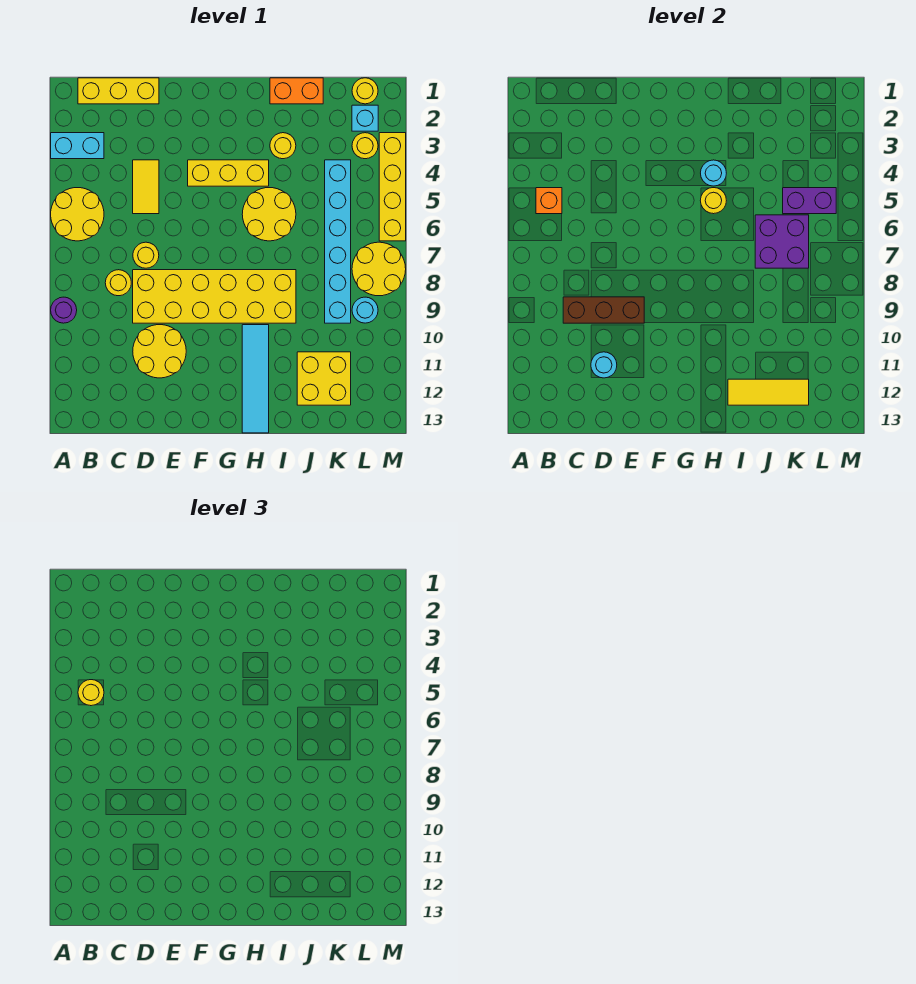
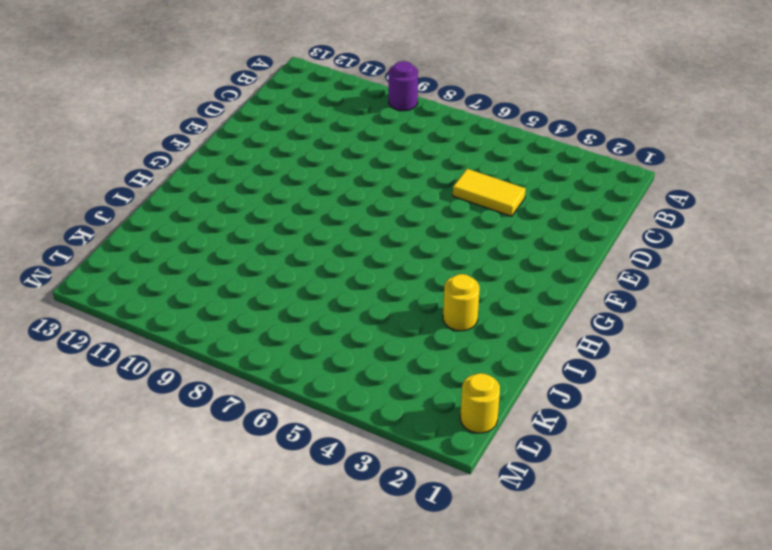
none -> cyan 1x2 brick [51,133,104,159]
none -> yellow 2x2 round brick [51,188,104,241]
none -> yellow 1x3 brick [78,78,159,104]
none -> yellow 1x1 round brick [105,270,131,296]

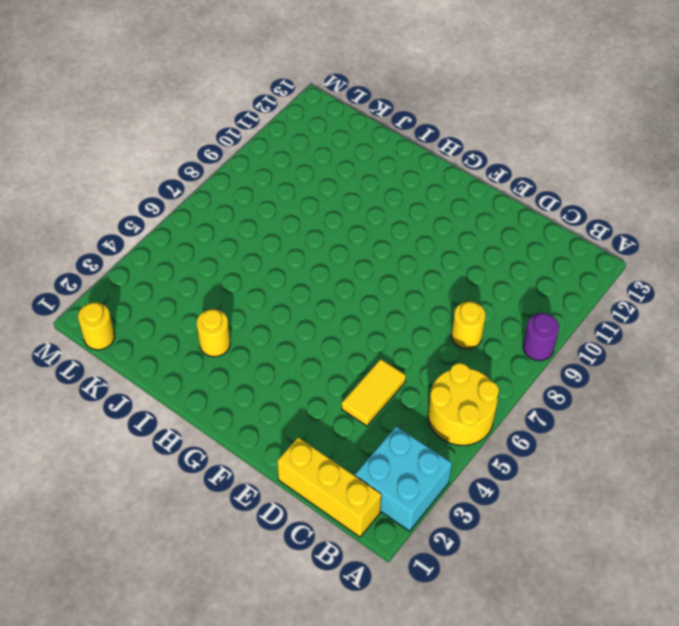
cyan 2x2 brick [355,426,452,531] -> cyan 1x2 brick [51,133,104,159]
none -> yellow 1x1 round brick [133,242,159,268]
none -> yellow 2x6 brick [133,270,296,323]
none -> yellow 2x2 round brick [133,325,186,378]
none -> yellow 1x3 brick [188,160,269,186]

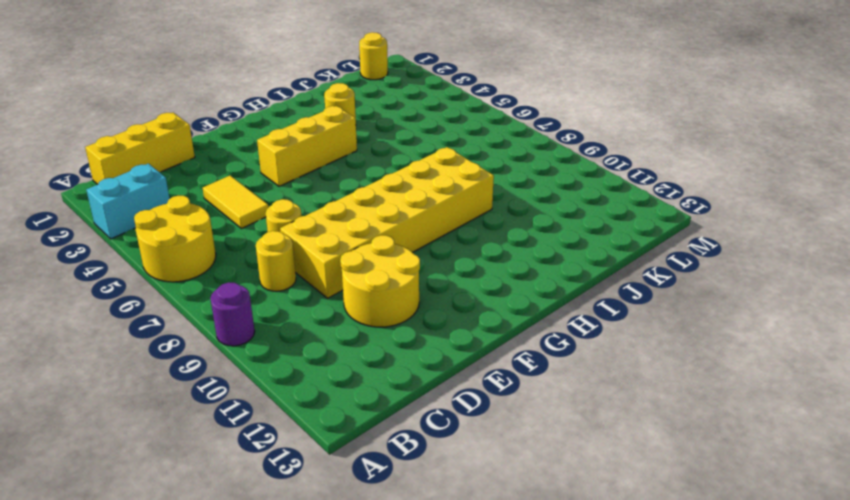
none -> yellow 2x2 round brick [242,188,296,241]
none -> cyan 1x4 tile [242,325,269,433]
none -> orange 1x2 brick [270,78,323,104]
none -> yellow 2x2 brick [297,352,351,405]

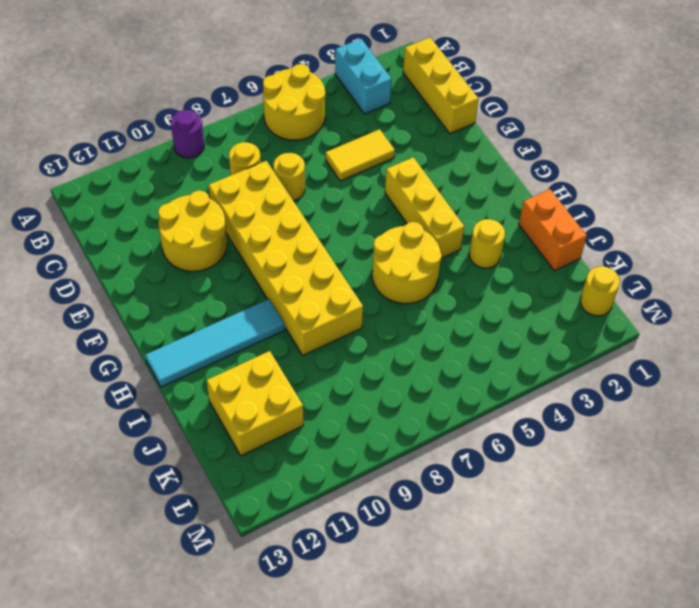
none -> cyan 1x6 brick [325,160,351,323]
none -> cyan 1x1 brick [352,105,378,131]
none -> yellow 1x1 round brick [352,133,378,159]
none -> yellow 2x2 round brick [352,242,406,296]

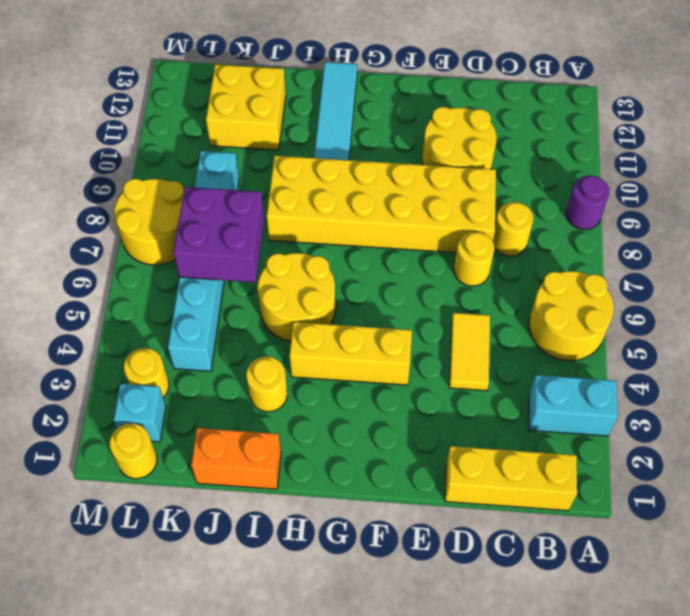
none -> cyan 1x1 round brick [352,297,378,323]
none -> yellow 1x4 brick [379,133,406,241]
none -> orange 1x1 brick [536,188,562,214]
none -> brown 1x3 brick [563,297,644,323]

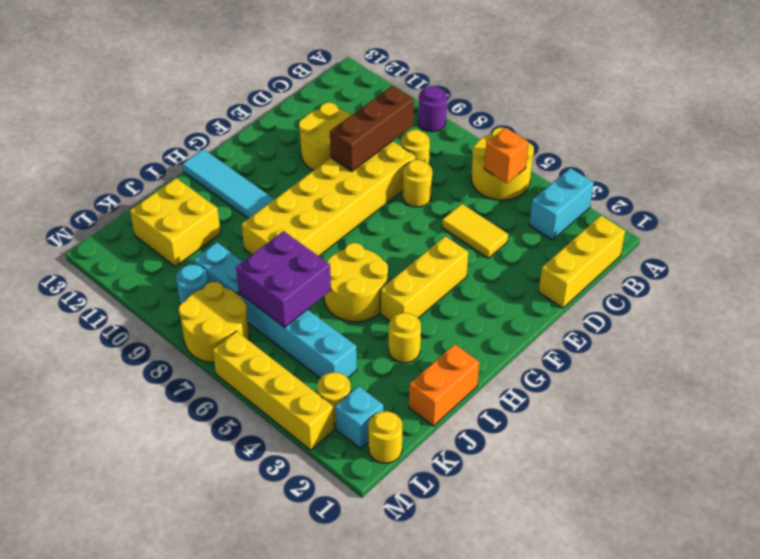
none -> cyan 1x1 round brick [591,352,617,378]
none -> cyan 1x1 round brick [701,160,726,186]
none -> yellow 1x1 round brick [700,188,726,214]
none -> yellow 1x3 tile [728,379,809,405]

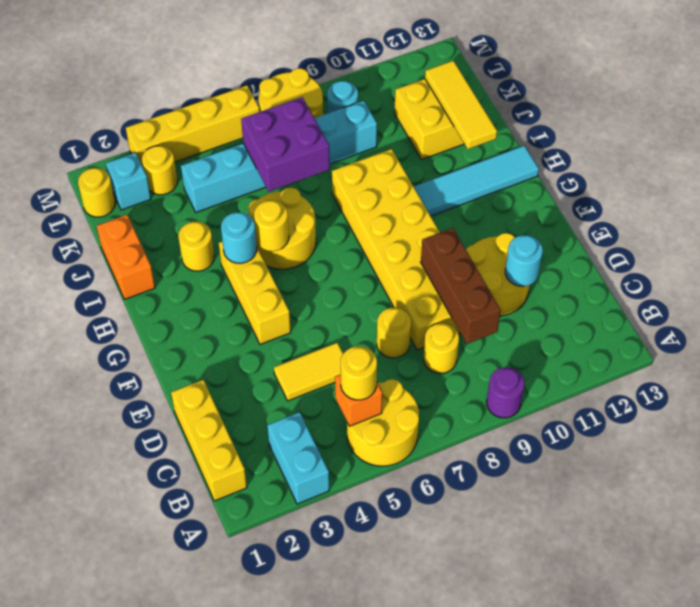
none -> purple 1x2 brick [783,188,836,214]

